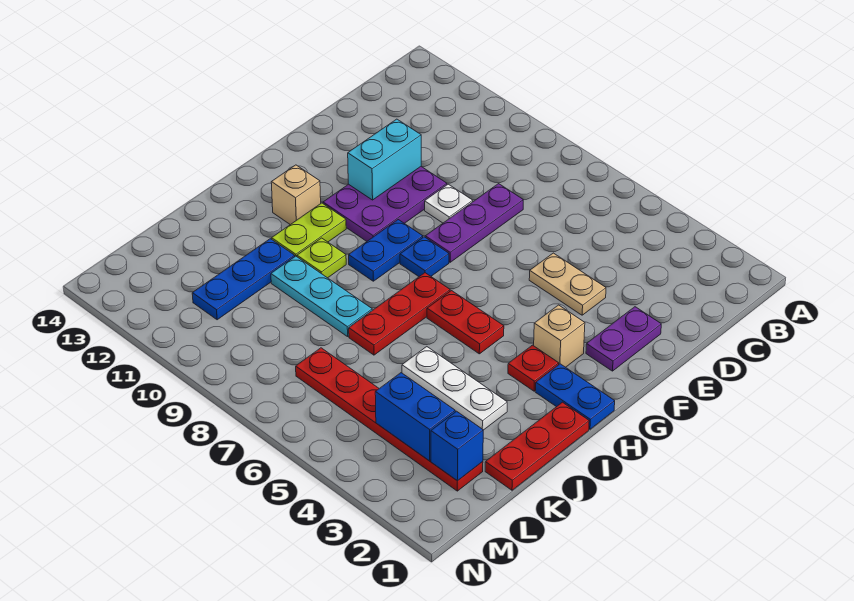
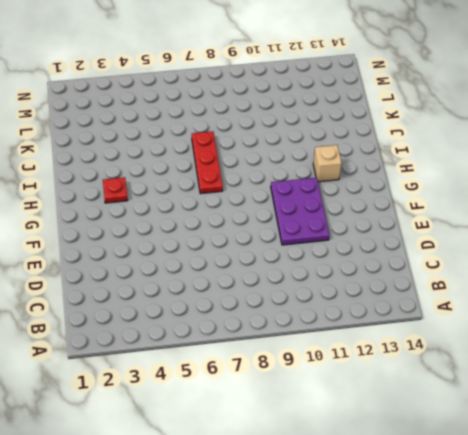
none -> purple 1x3 plate [425,184,523,262]
none -> purple 1x2 plate [586,307,661,371]
none -> tan 1x2 plate [529,253,606,315]

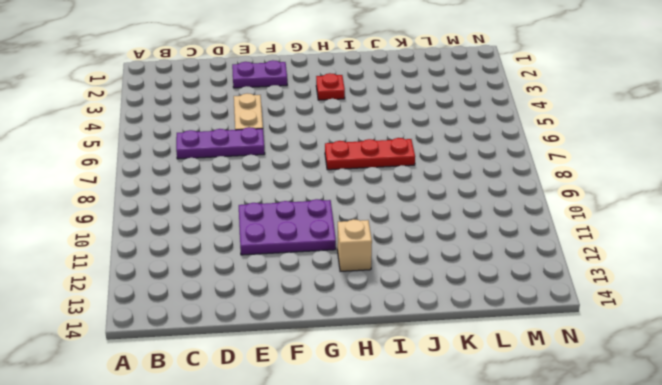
purple 1x3 plate [176,127,265,159] -> purple 1x3 plate moved to [425,184,523,262]
none -> white 1x1 plate [425,184,473,223]
none -> tan 1x1 brick [534,305,585,367]
none -> blue 1x1 plate [400,237,449,277]

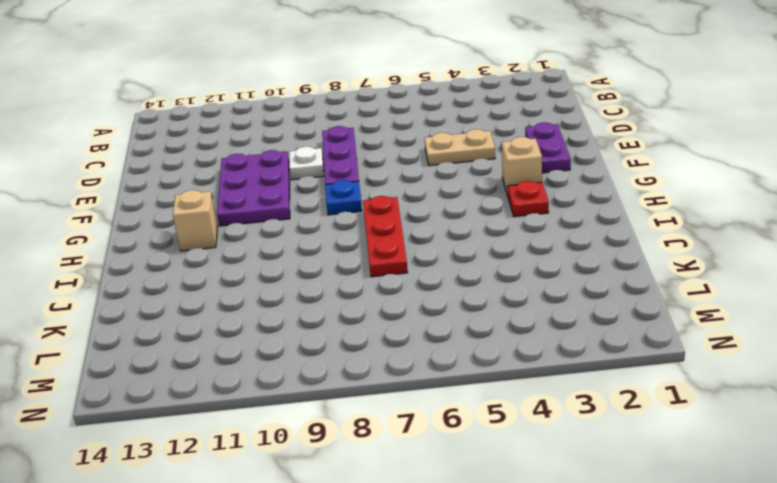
none -> blue 1x2 plate [349,220,423,281]
none -> blue 1x2 plate [535,364,615,429]
none -> red 1x2 plate [427,291,504,354]

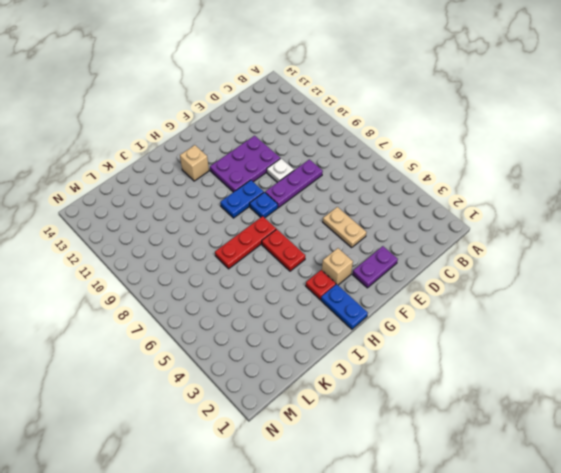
none -> lime 1x2 plate [272,203,346,257]
none -> red 1x3 plate [485,402,589,490]
none -> lime 1x1 plate [297,238,346,278]

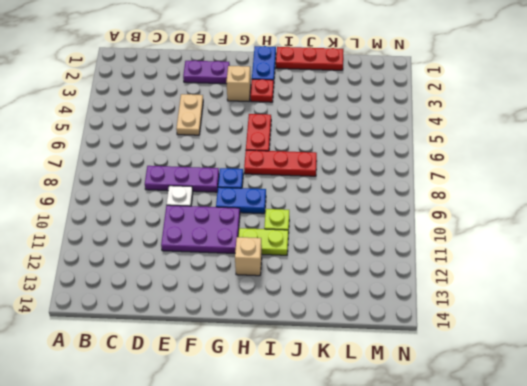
none -> white 1x3 plate [402,347,507,430]
none -> cyan 1x3 plate [271,256,372,337]
none -> blue 1x3 plate [192,239,295,320]

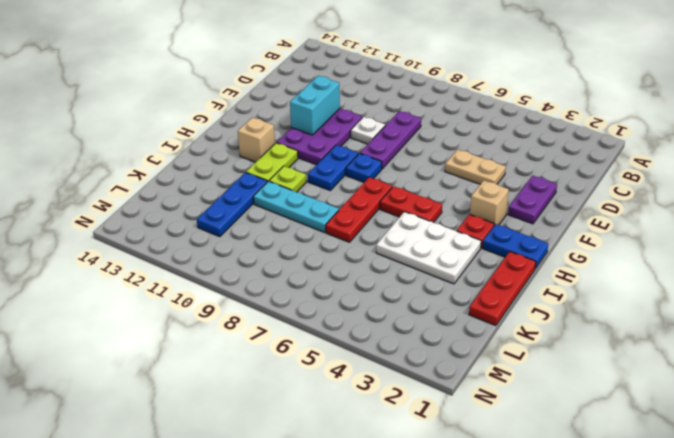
white 2x3 plate [376,212,481,284] -> white 1x3 plate [402,347,507,430]
none -> red 1x6 plate [296,348,483,491]
none -> blue 1x1 brick [431,411,483,481]
none -> blue 1x2 brick [375,373,455,461]

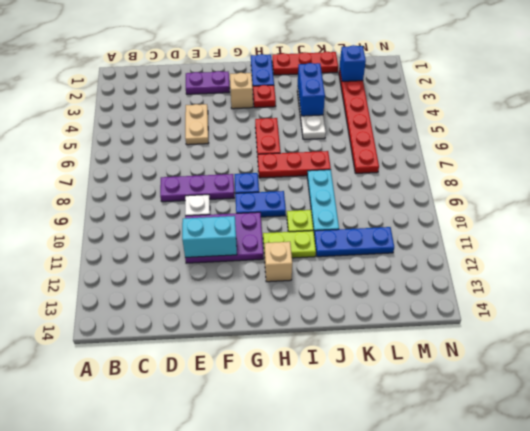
blue 1x2 brick [298,63,325,116] -> blue 1x2 brick moved to [375,373,455,461]

